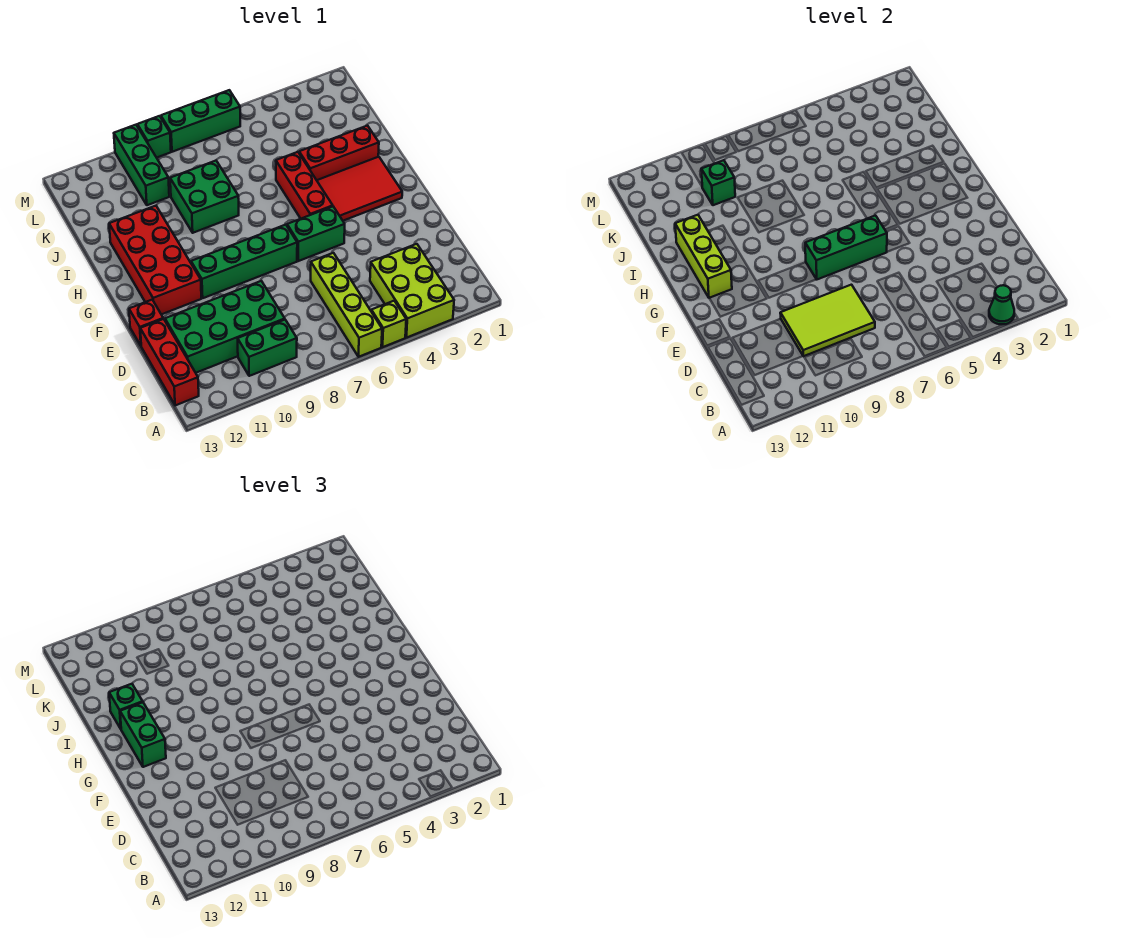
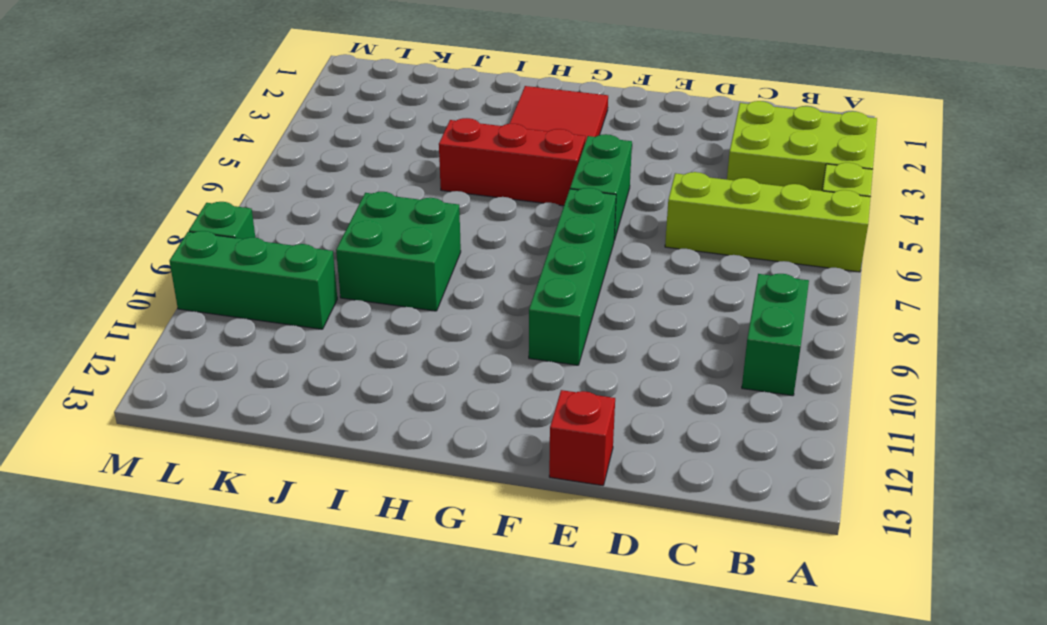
none -> red 1x3 brick [140,319,199,406]
none -> green 2x4 brick [165,281,285,373]
none -> red 2x4 brick [109,206,201,314]

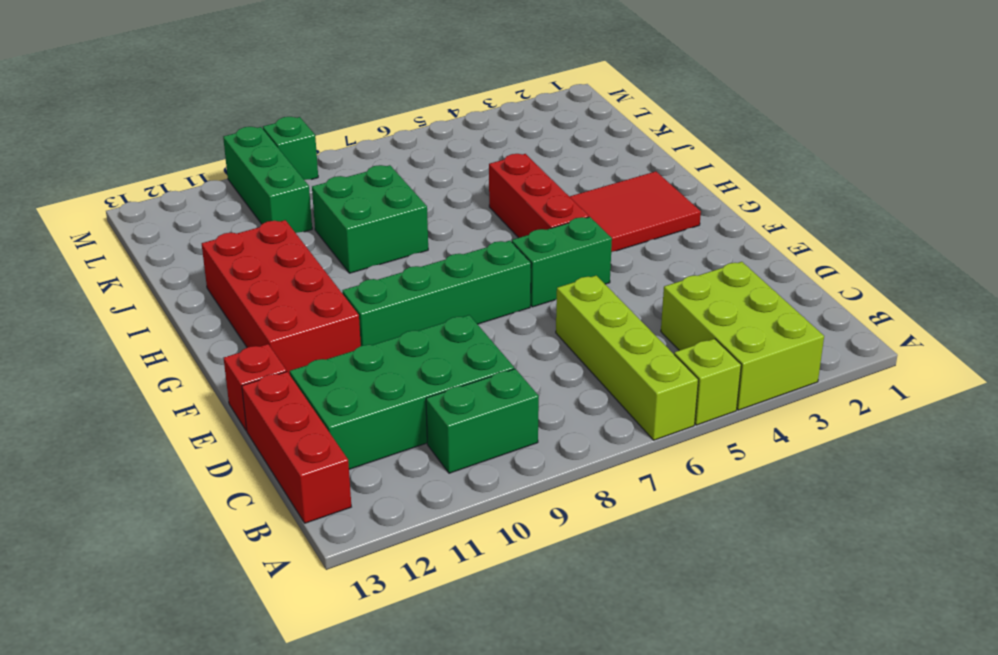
none -> red 1x3 brick [299,126,379,180]
none -> green 1x3 brick [161,90,240,152]
none -> green 1x1 cone [989,285,1014,324]

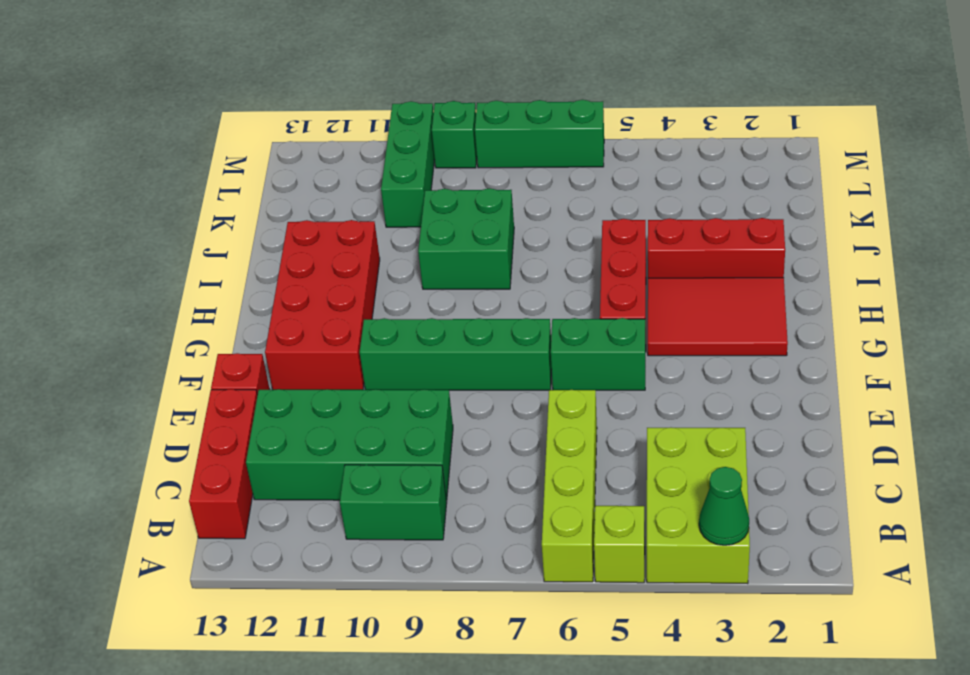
none -> lime 2x3 tile [780,285,875,356]
none -> green 1x3 brick [805,216,887,279]
none -> lime 1x3 brick [675,215,732,298]

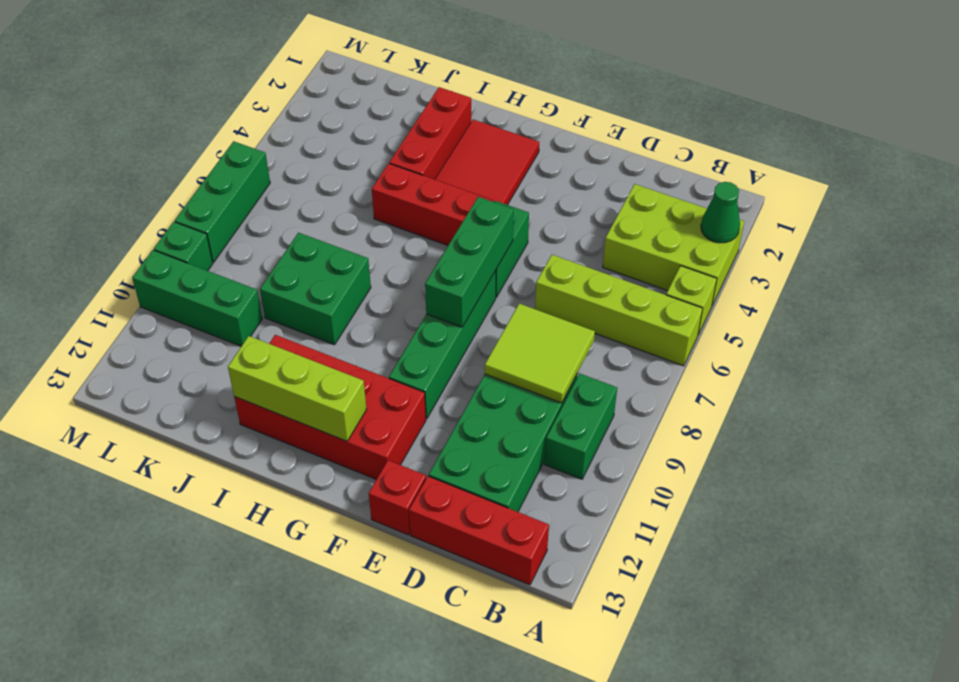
lime 2x2 tile [485,304,595,403] -> lime 2x3 tile [780,285,875,356]
none -> green 1x1 brick [701,160,735,205]
none -> green 1x2 brick [120,702,166,767]
none -> green 1x1 brick [109,684,143,729]

